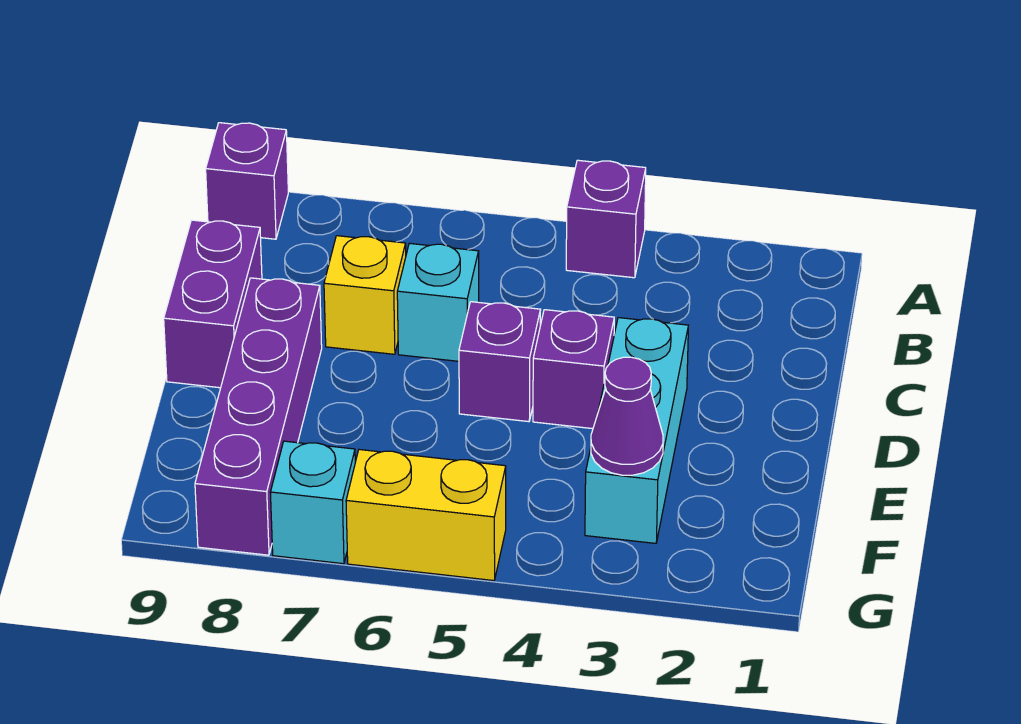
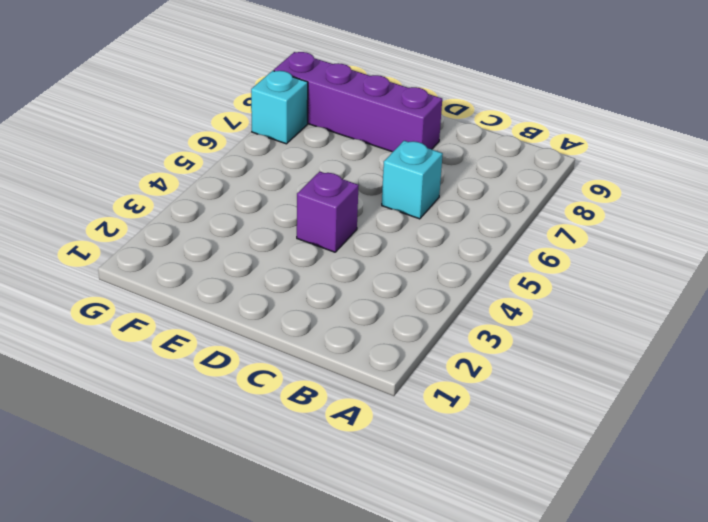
none -> purple 1x1 brick [566,160,646,278]
none -> purple 1x1 brick [206,123,288,239]
none -> yellow 1x1 brick [324,236,406,354]

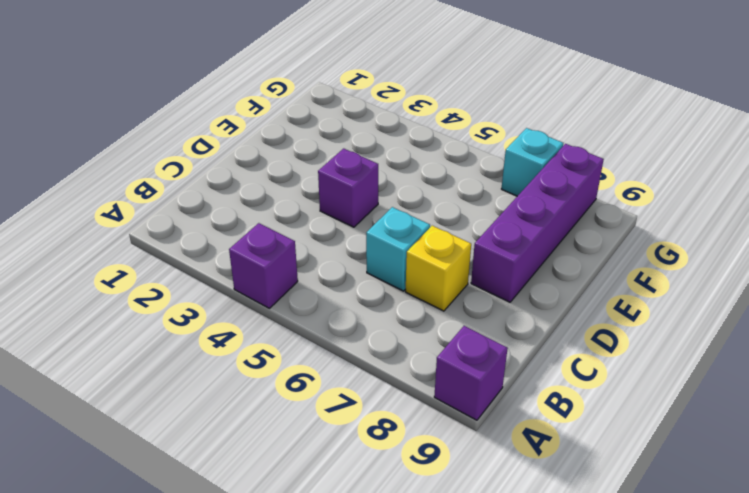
none -> purple 1x2 brick [164,220,262,388]
none -> cyan 1x3 brick [585,318,688,543]
none -> purple 1x1 brick [459,302,541,422]

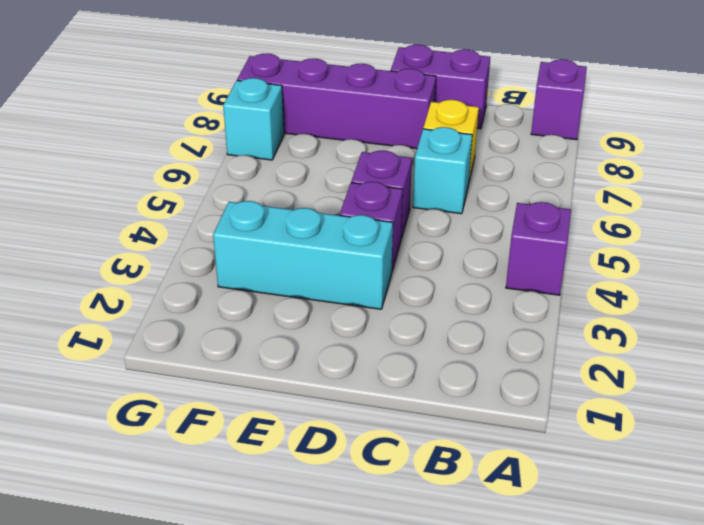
none -> yellow 1x2 brick [346,450,506,581]
none -> purple 1x1 cone [591,357,663,475]

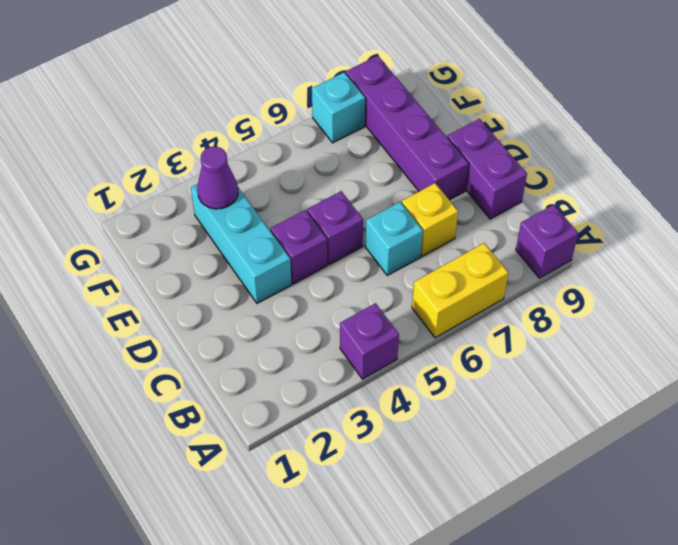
yellow 1x2 brick [412,243,508,338] -> yellow 1x2 brick moved to [346,450,506,581]

